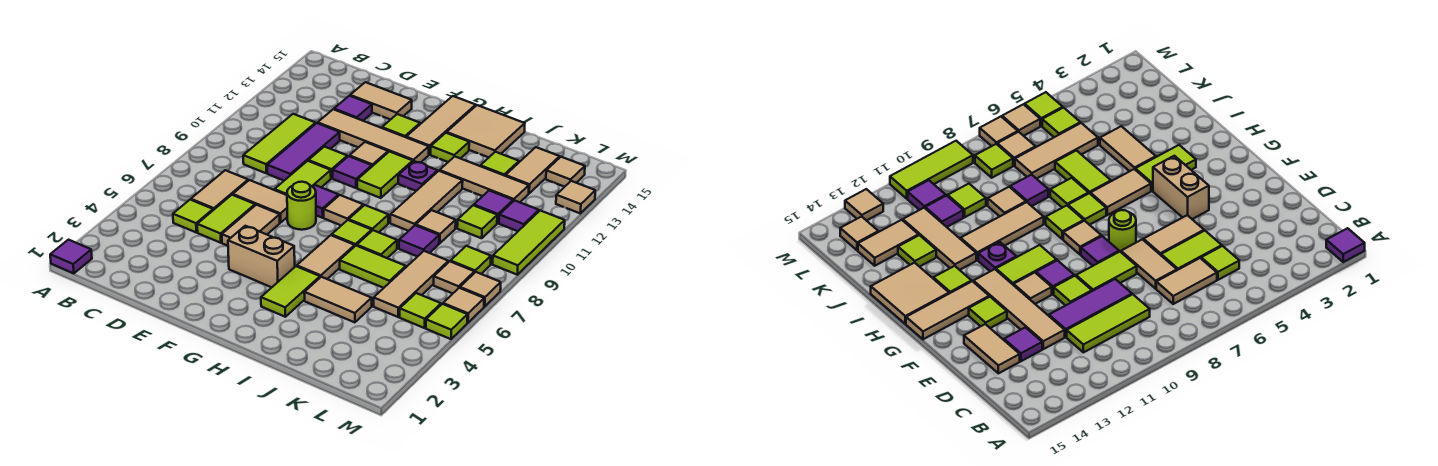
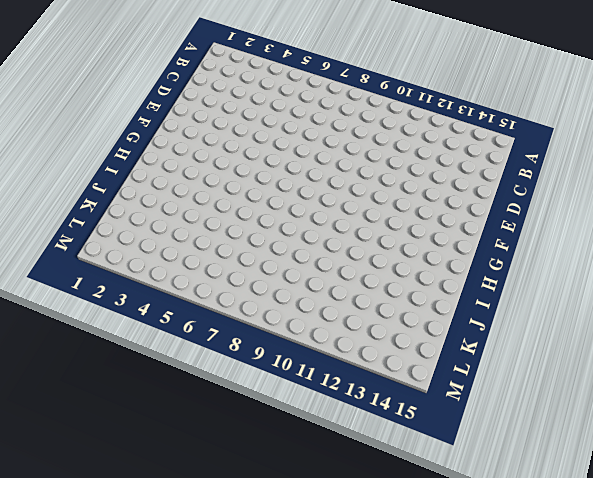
none -> purple 1x1 tile [50,240,92,273]
none -> lime 1x1 tile [173,200,213,232]
none -> tan 1x2 tile [191,170,248,210]
none -> lime 1x3 tile [243,114,316,173]

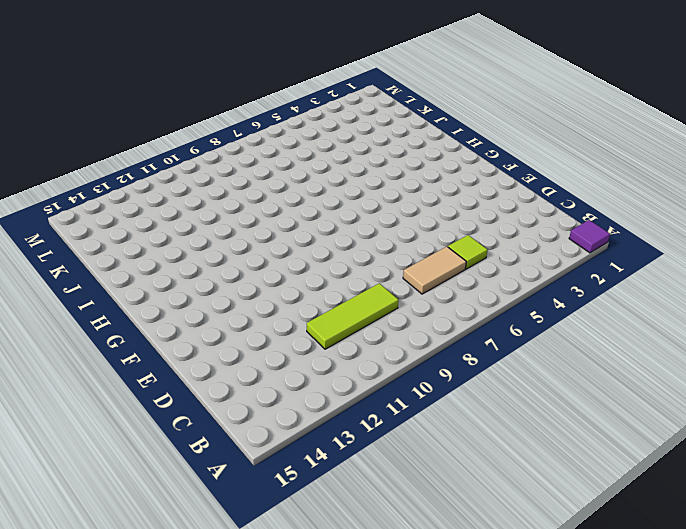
none -> lime 1x2 tile [197,195,255,243]
none -> tan 1x2 tile [233,180,287,223]
none -> purple 1x3 tile [267,123,340,180]
none -> tan 1x4 tile [318,109,429,163]

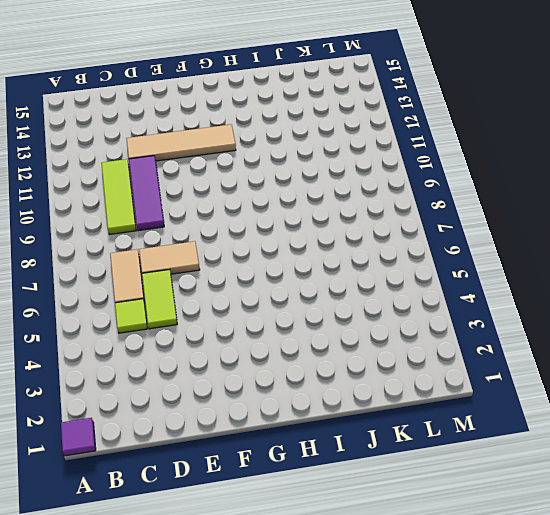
none -> purple 1x1 tile [334,96,372,121]
none -> tan 1x2 tile [350,82,412,120]
none -> tan 1x2 tile [222,205,280,246]
none -> lime 1x2 tile [274,161,331,195]

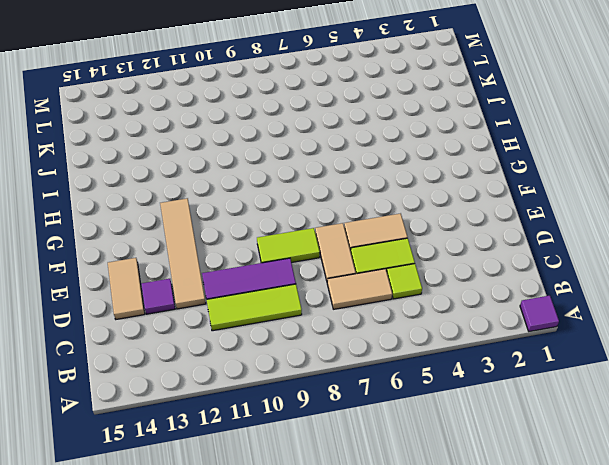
none -> lime 1x1 tile [308,147,347,178]
none -> tan 1x2 brick [228,226,295,287]
none -> lime 1x1 round brick [287,182,316,230]
none -> purple 1x1 tile [313,185,339,218]

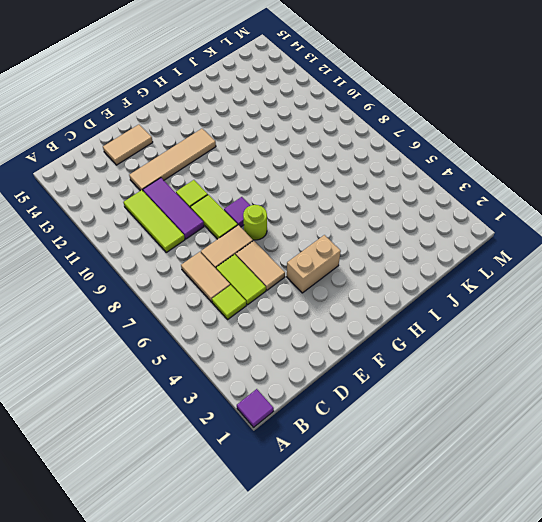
none -> purple 1x1 tile [334,96,372,121]
none -> purple 1x1 tile [333,156,372,188]
none -> tan 1x1 tile [350,142,388,166]
none -> lime 1x1 tile [382,114,420,137]

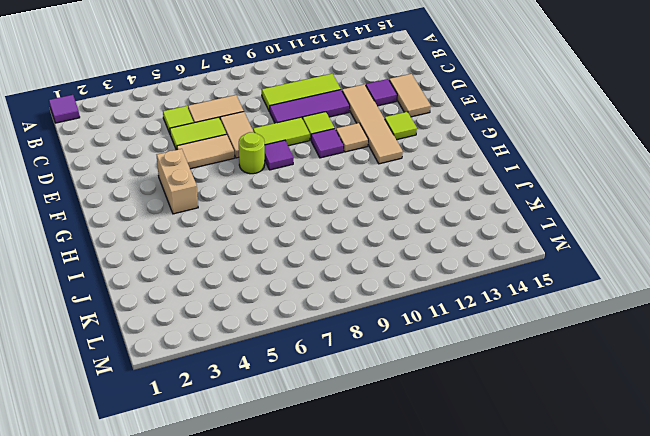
none -> tan 1x1 tile [324,195,363,225]
none -> lime 1x2 tile [357,152,413,198]
none -> tan 1x3 tile [406,96,476,154]
none -> lime 1x2 tile [261,266,320,317]

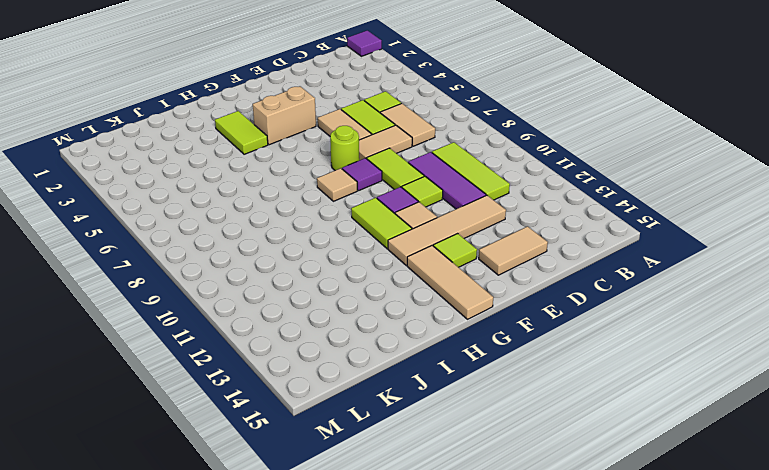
none -> purple 1x1 tile [334,96,372,121]
none -> tan 1x2 tile [297,235,355,279]
none -> lime 1x1 tile [332,220,372,246]
none -> lime 1x1 tile [349,205,388,232]

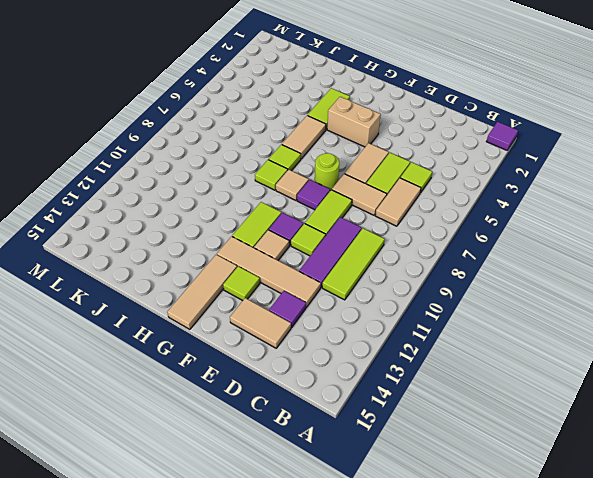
none -> purple 1x1 plate [398,161,438,191]
none -> lime 1x1 tile [431,133,469,162]
none -> tan 2x2 tile [447,105,525,157]
none -> tan 1x2 tile [304,277,372,322]

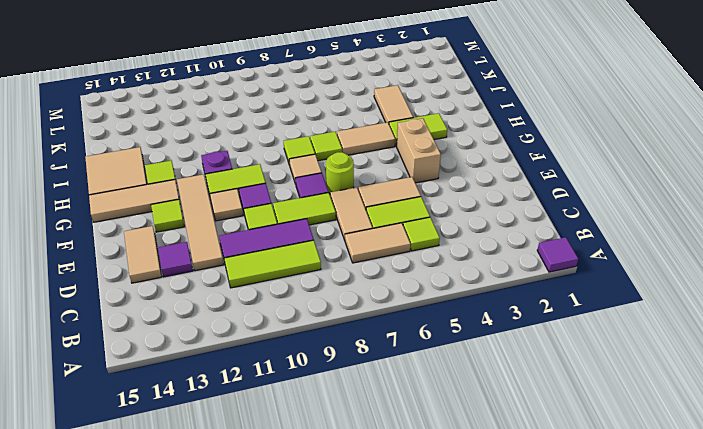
none -> lime 1x2 tile [340,246,406,288]
none -> lime 1x1 tile [357,230,397,258]
none -> tan 1x3 tile [390,171,463,231]
none -> tan 1x3 tile [440,157,529,202]

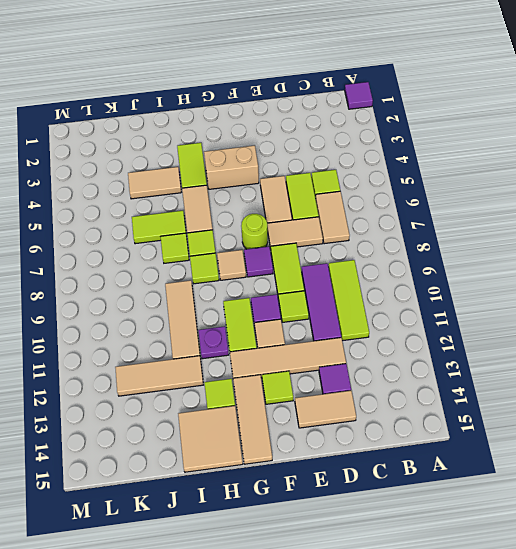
none -> purple 1x1 tile [399,225,439,257]
none -> tan 1x1 tile [416,210,456,243]
none -> lime 1x1 tile [480,152,519,176]
none -> tan 1x3 tile [374,251,448,317]

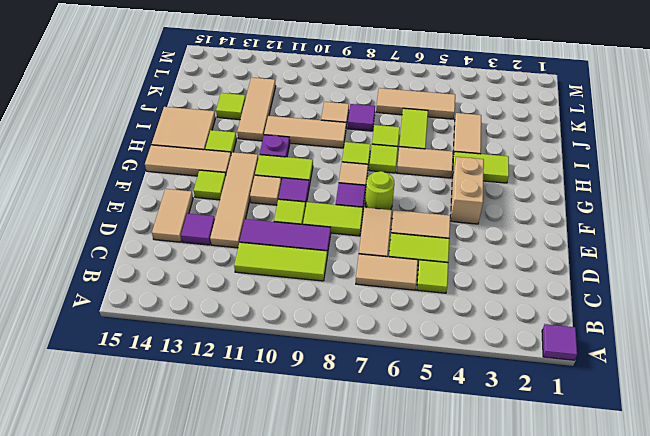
none -> lime 1x1 tile [457,205,497,238]
none -> purple 1x1 tile [474,191,513,223]
none -> tan 1x2 tile [506,147,560,193]
none -> lime 1x1 tile [400,293,441,328]

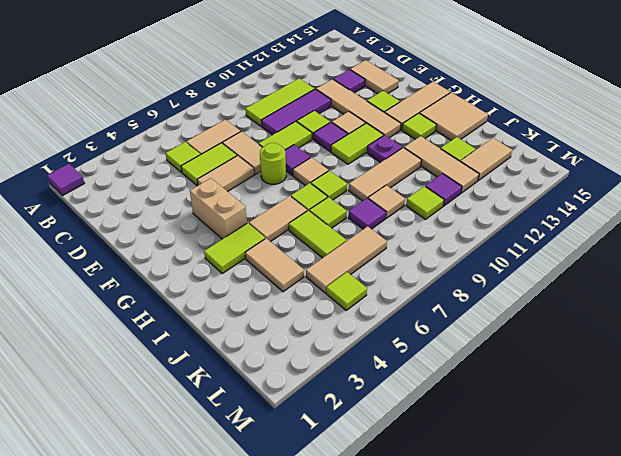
none -> tan 1x1 tile [434,261,474,293]
none -> lime 1x1 tile [450,246,491,274]
none -> purple 1x1 tile [499,200,539,231]
none -> tan 1x1 tile [546,157,585,187]

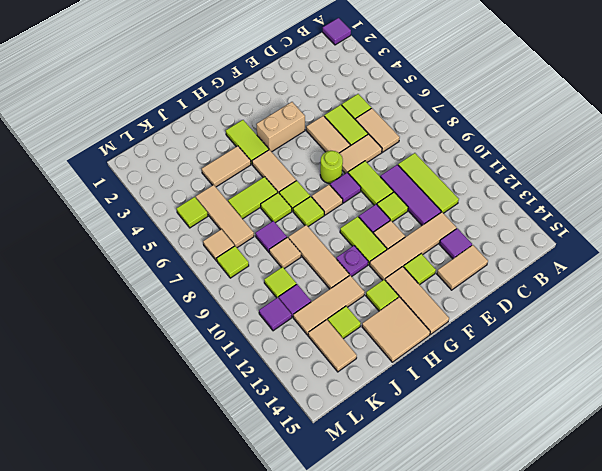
none -> tan 1x1 tile [546,157,585,187]
none -> lime 1x1 tile [426,304,467,339]
none -> tan 1x1 tile [443,288,484,323]
none -> tan 1x1 tile [460,272,501,306]

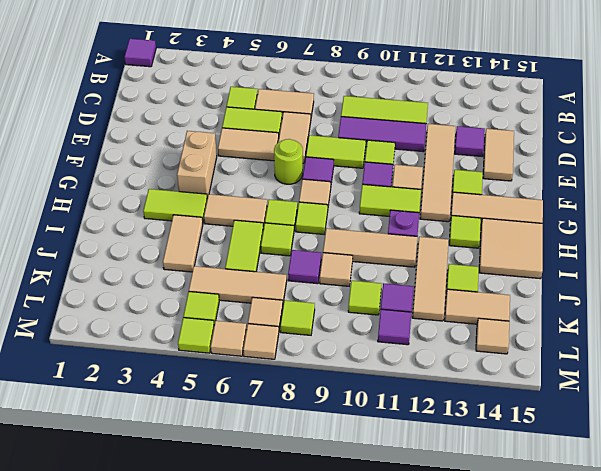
none -> lime 1x3 tile [493,211,565,275]
none -> tan 1x1 tile [556,181,595,213]

